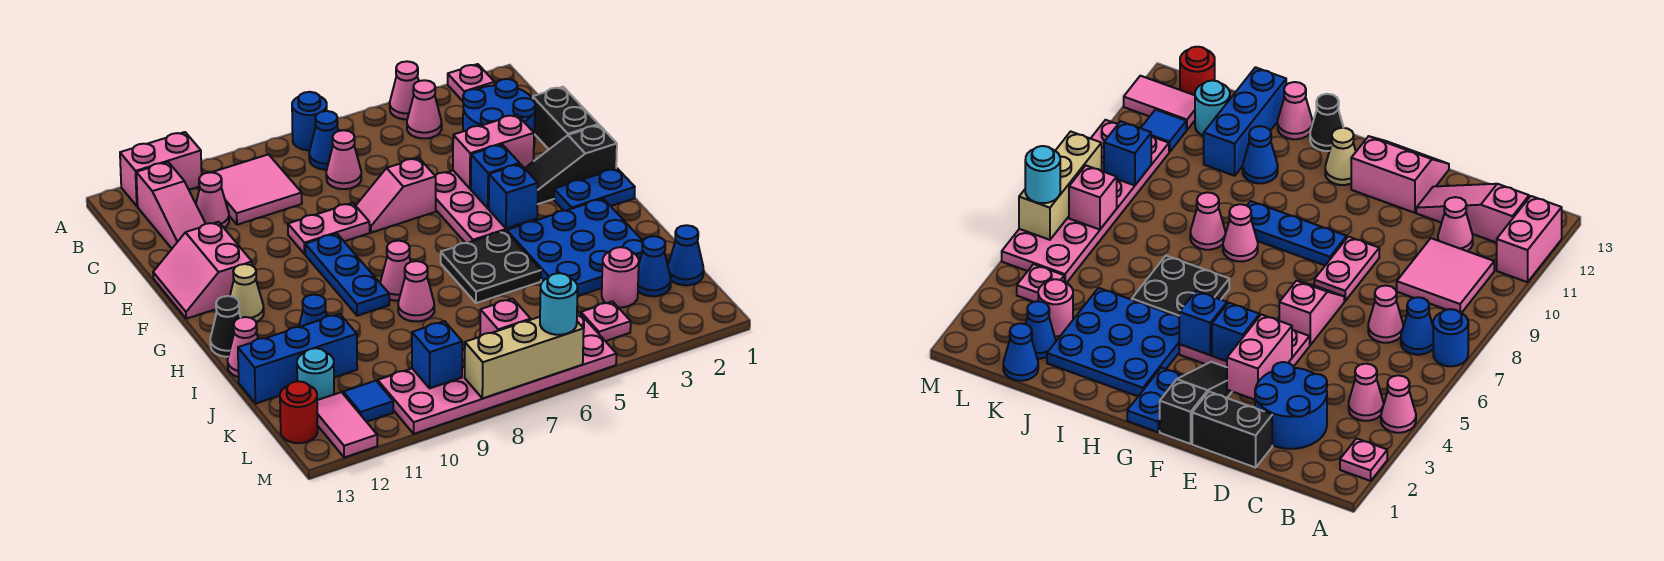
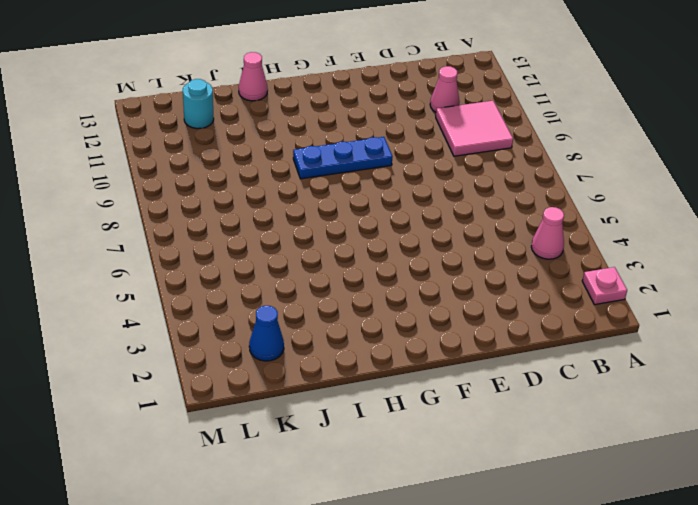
none -> pink 1x1 cone [390,61,419,119]
none -> blue 1x1 round brick [292,92,327,150]
none -> pink 1x2 brick [120,132,202,206]
none -> blue 1x1 cone [309,111,338,170]

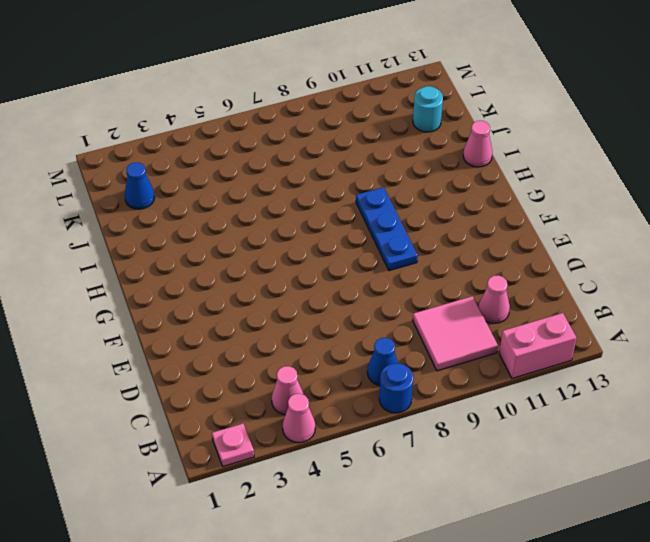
none -> pink 1x3 slope [136,162,205,248]
none -> blue 2x2 round brick [463,79,535,143]
none -> pink 1x1 cone [326,130,361,189]
none -> black 1x2 brick [533,87,599,149]

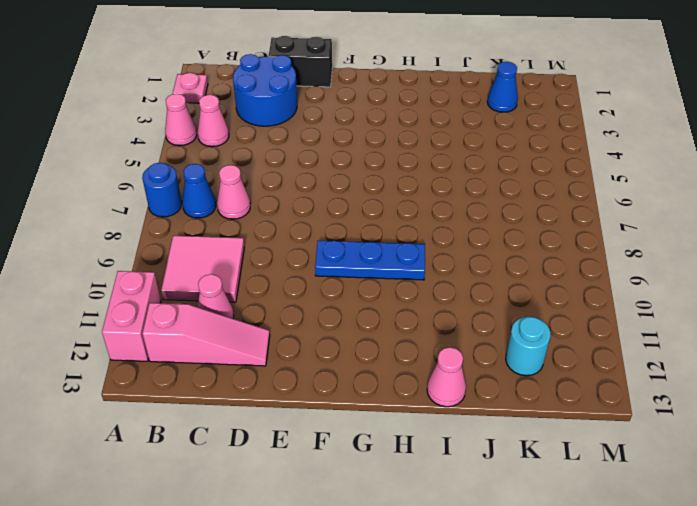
none -> pink 2x3 plate [435,171,537,243]
none -> pink 1x2 slope [356,158,436,233]
none -> pink 1x2 plate [288,203,370,254]
none -> pink 2x2 slope [153,222,252,319]

